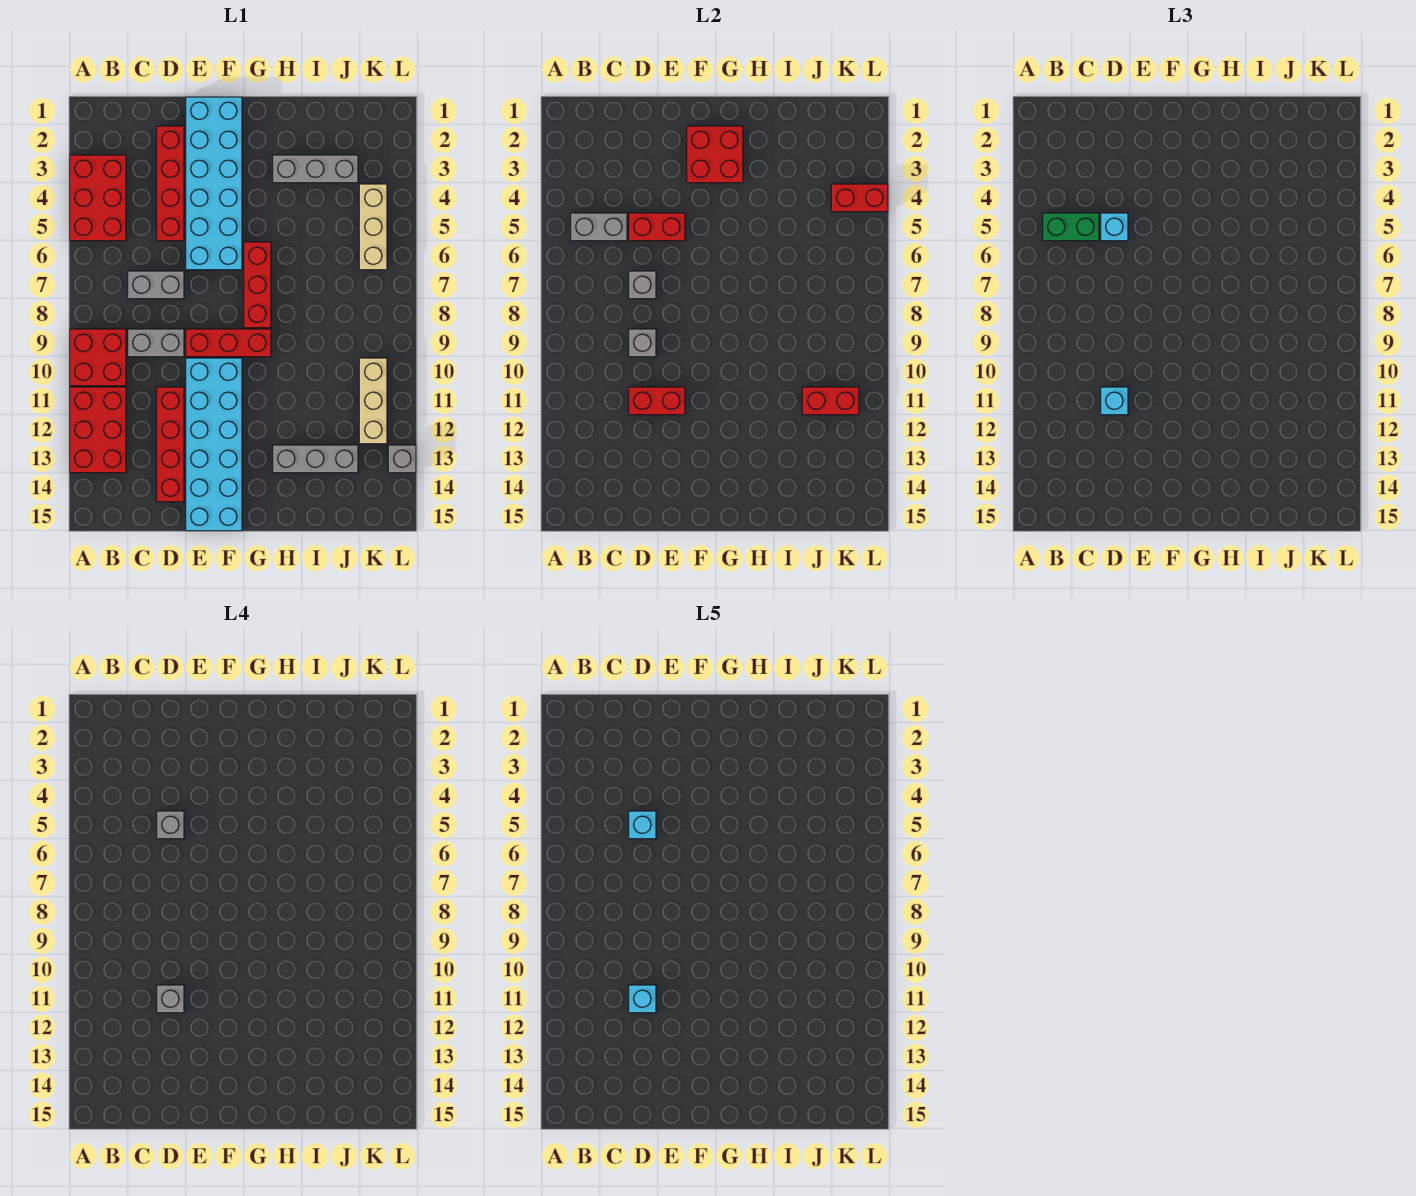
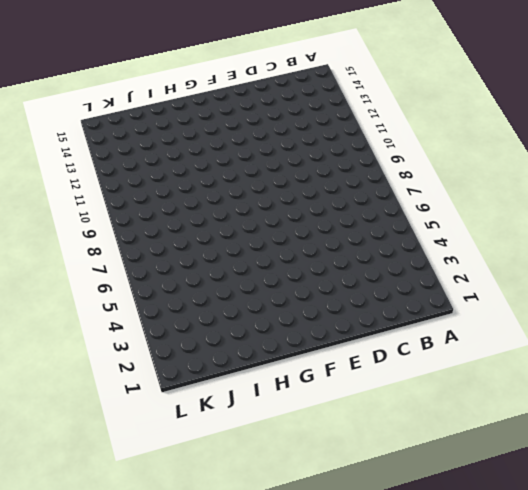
none -> red 2x3 brick [70,155,126,241]
none -> red 2x2 brick [70,329,126,386]
none -> red 2x3 brick [70,387,126,473]
none -> grey 1x2 brick [128,271,184,299]

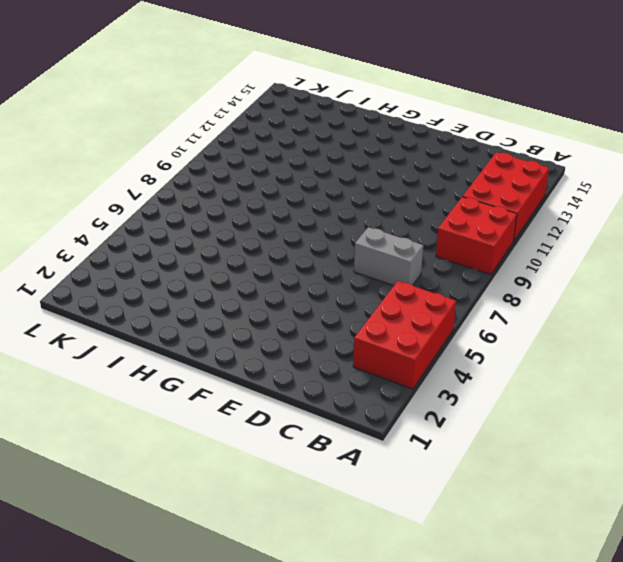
none -> grey 1x2 brick [128,329,184,357]
none -> red 1x4 brick [157,126,184,241]
none -> red 1x4 brick [157,387,184,502]
none -> cyan 2x6 brick [186,97,242,270]

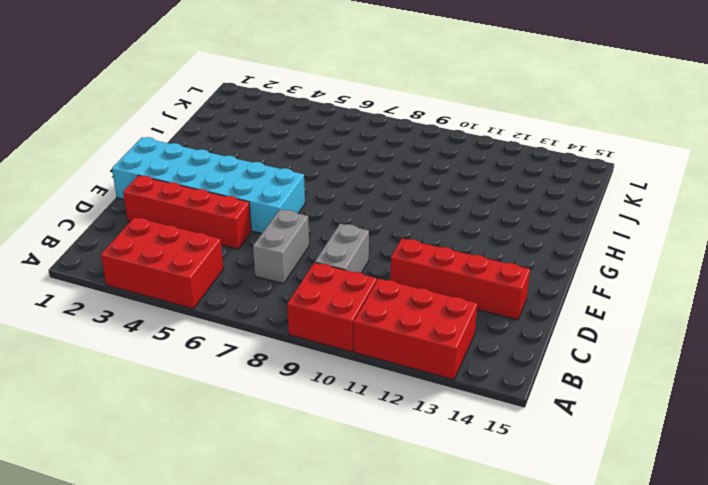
none -> red 1x3 brick [186,329,271,357]
none -> cyan 2x6 brick [186,358,242,531]
none -> red 1x3 brick [244,242,271,328]
none -> grey 1x3 brick [273,155,358,183]

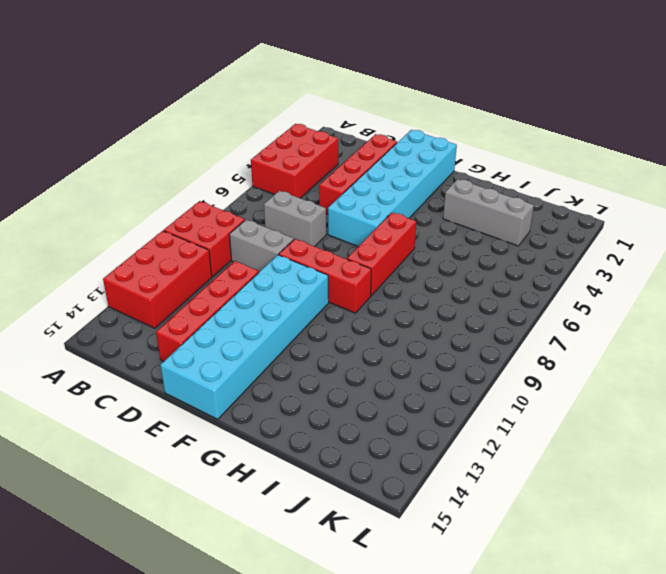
none -> grey 1x3 brick [273,445,358,473]
none -> tan 1x3 brick [359,184,387,270]
none -> tan 1x3 brick [359,358,387,444]
none -> grey 1x1 brick [388,445,416,473]

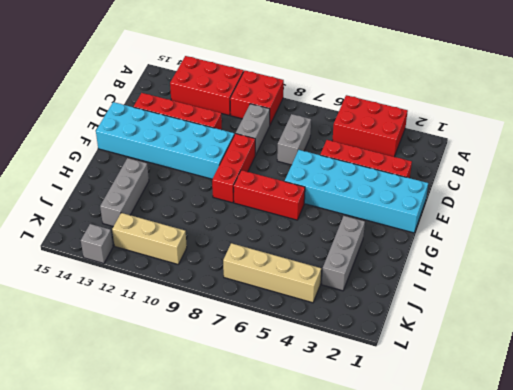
tan 1x4 brick [223,243,321,303] -> tan 1x3 brick [359,184,387,270]
none -> grey 1x2 brick [571,213,627,241]
none -> red 1x2 brick [629,213,685,241]
none -> grey 1x1 brick [629,271,656,299]
none -> grey 1x1 brick [629,329,656,357]

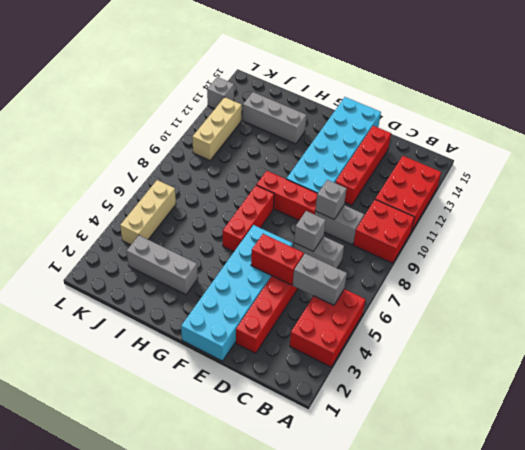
none -> red 1x2 brick [629,387,685,415]
none -> red 2x2 brick [687,126,743,183]
none -> red 1x2 brick [802,387,859,415]
none -> red 1x2 brick [831,184,888,212]

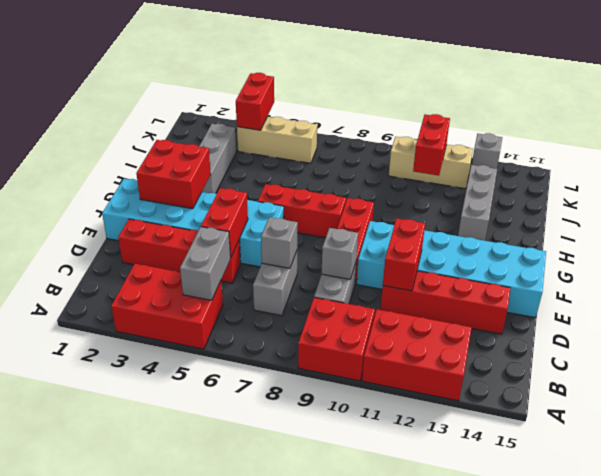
none -> green 1x2 brick [1043,213,1099,241]
none -> cyan 1x1 brick [1101,213,1128,241]
none -> cyan 1x1 brick [1101,387,1128,415]
none -> grey 1x1 brick [157,811,184,839]

